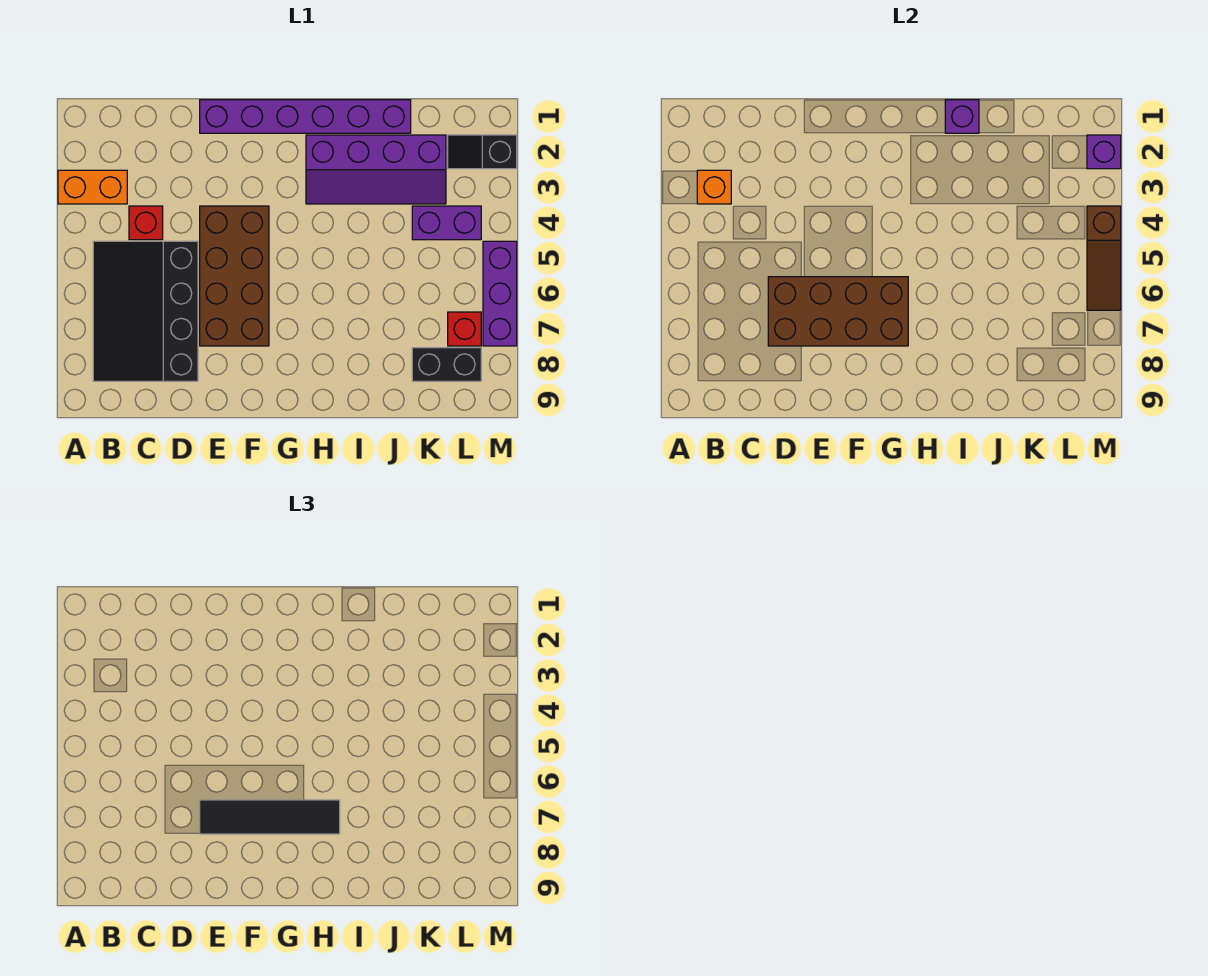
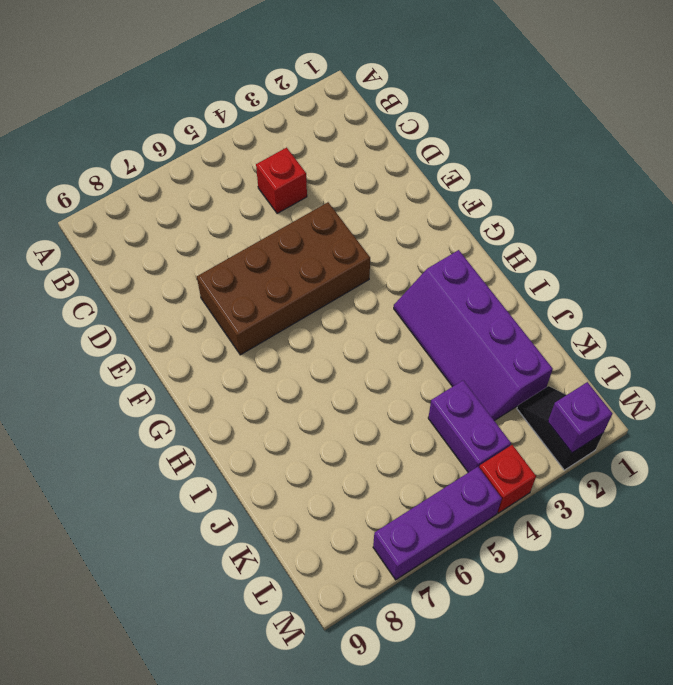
red 1x1 brick [479,445,536,513] -> red 1x1 brick moved to [448,312,481,346]
none -> orange 1x2 brick [58,170,127,204]
none -> black 3x4 slope [93,241,198,381]
none -> purple 1x6 brick [200,100,411,133]

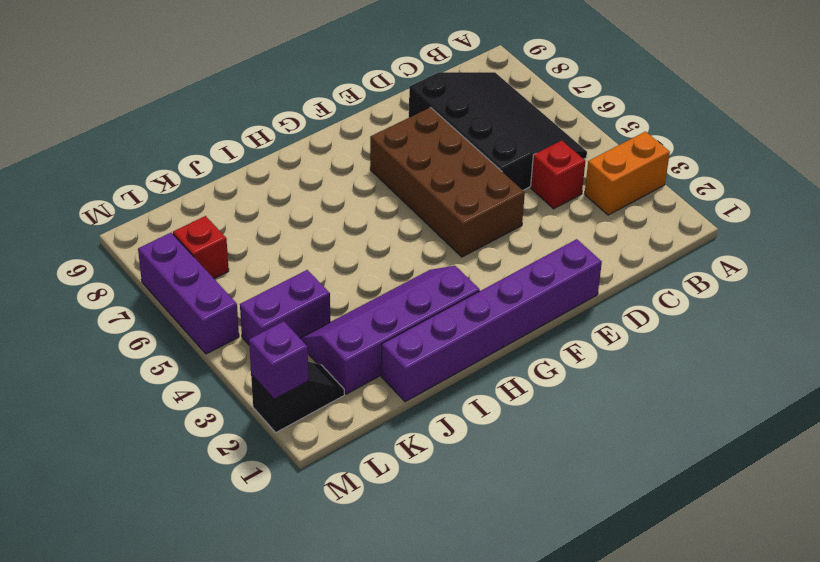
none -> black 1x2 brick [412,348,481,381]
none -> orange 1x1 brick [697,170,731,204]
none -> brown 2x4 brick [768,277,908,346]

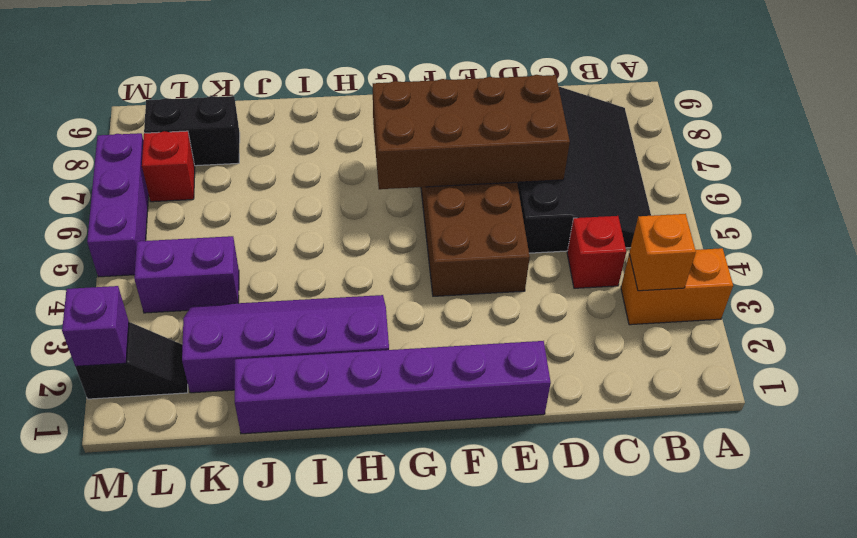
none -> purple 1x1 brick [945,100,979,133]
none -> brown 1x3 slope [1087,206,1121,310]
none -> black 1x4 tile [200,800,340,834]

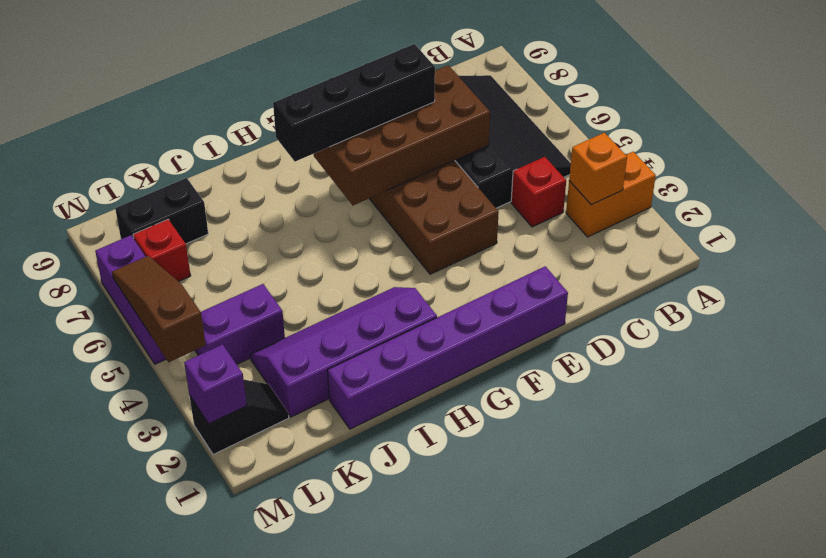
black 1x4 brick [273,44,435,161] -> black 1x4 tile [200,800,340,834]
none -> purple 1x1 brick [945,100,979,133]

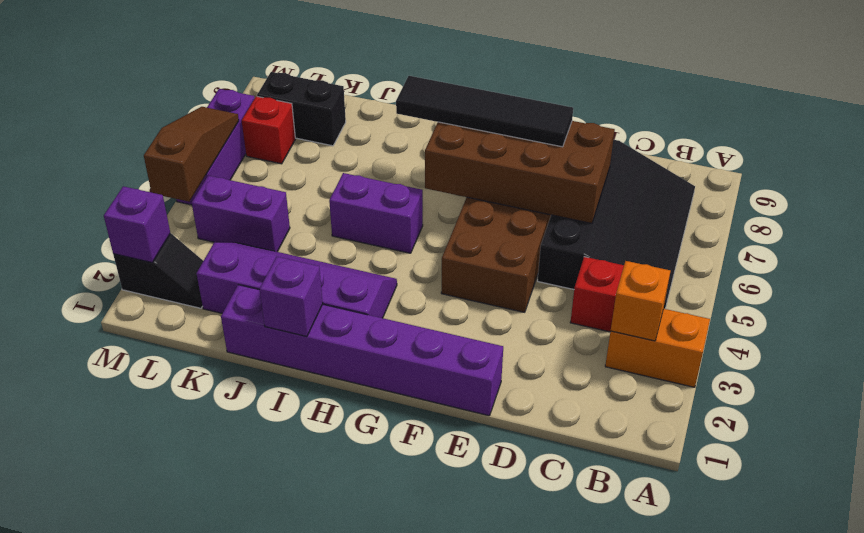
purple 1x2 brick [329,173,423,253] -> none

